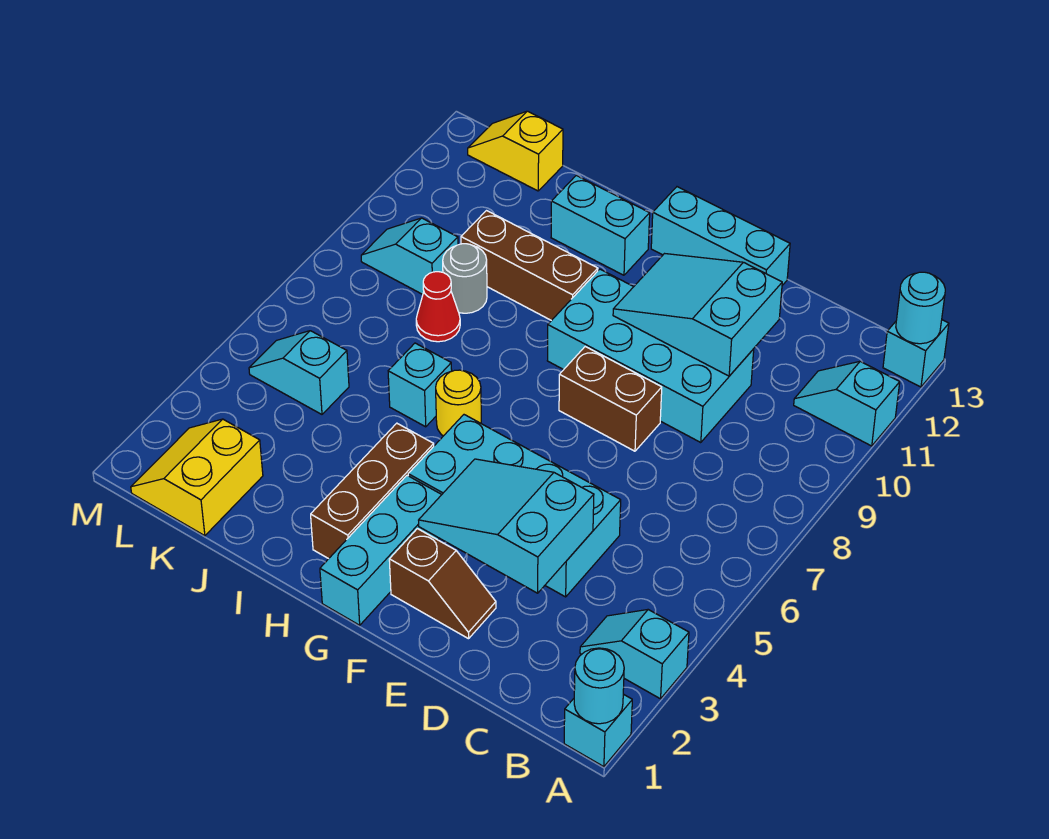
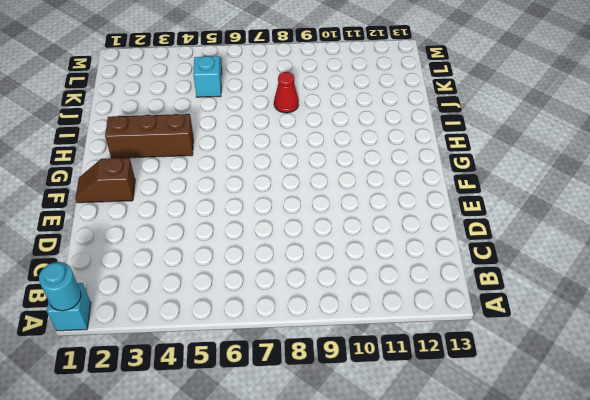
brown 1x2 slope [75,158,135,203] -> brown 1x2 slope turned to [389,529,496,639]
none -> cyan 1x2 slope [580,610,689,699]
none -> cyan 1x2 slope [794,361,900,446]
none -> cyan 1x1 brick [883,320,949,387]

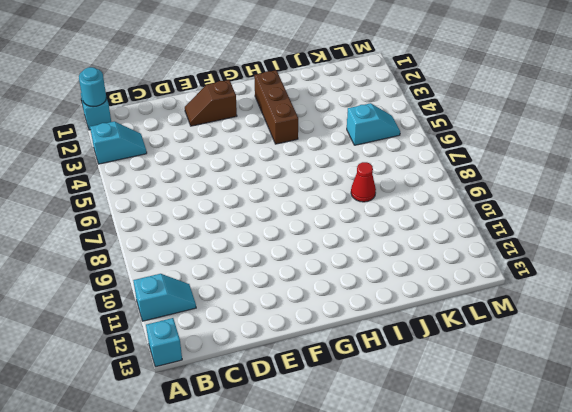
none -> cyan 2x4 brick [408,415,621,597]
none -> cyan 2x4 brick [547,269,754,443]
none -> brown 1x2 brick [559,347,662,451]

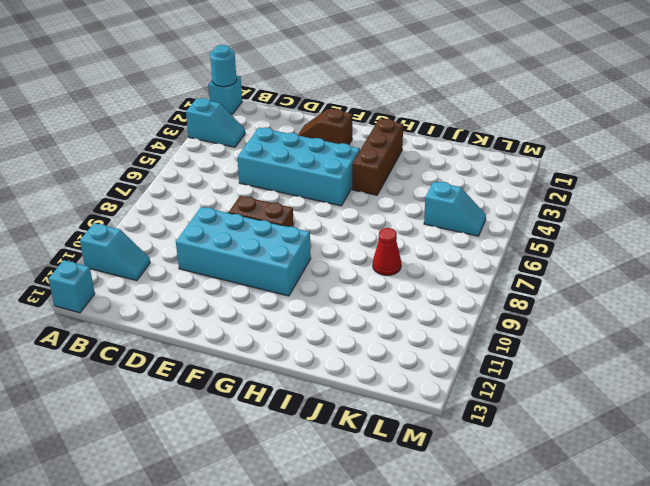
none -> cyan 1x3 brick [651,187,790,285]
none -> cyan 1x3 brick [320,475,442,625]
none -> yellow 1x1 round brick [436,370,481,436]

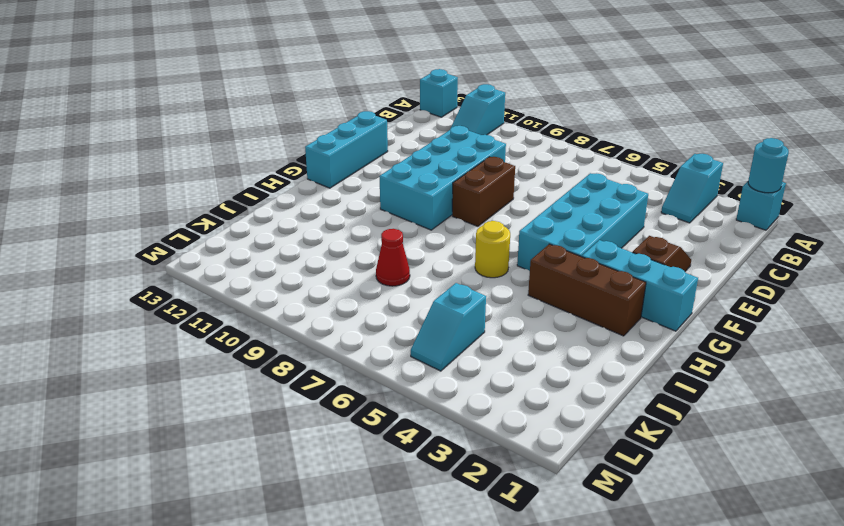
none -> brown 1x3 brick [461,211,598,321]
none -> cyan 1x2 brick [551,175,650,275]
none -> cyan 1x1 brick [388,343,452,427]

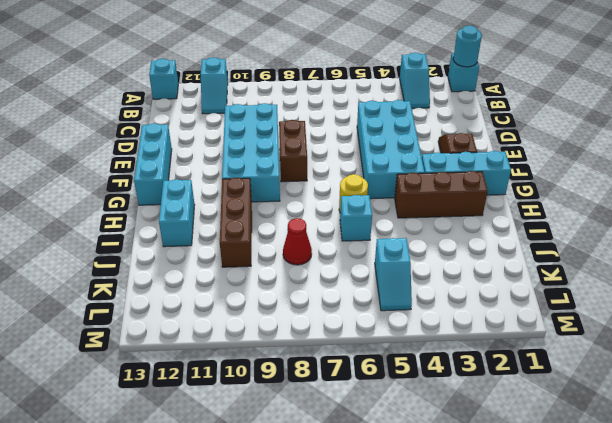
none -> grey 1x1 round brick [443,244,487,313]
none -> yellow 2x2 slope [131,419,263,536]
none -> cyan 1x2 slope [361,218,458,294]

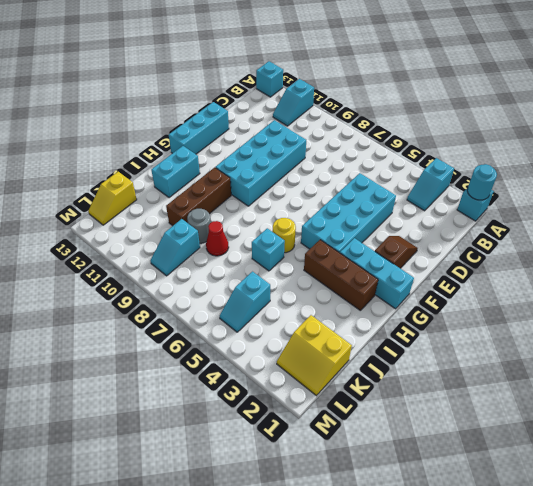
none -> brown 1x2 brick [559,347,662,451]
none -> cyan 1x1 round brick [896,272,945,344]
none -> cyan 2x3 slope [419,459,594,593]

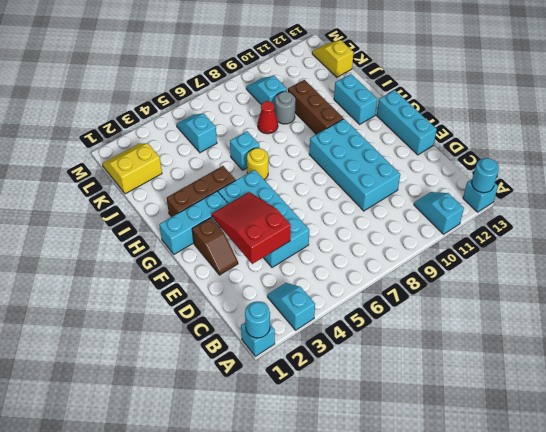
red 2x3 slope [212,192,291,264] -> cyan 2x3 slope [419,459,594,593]
none -> brown 1x2 brick [559,347,662,451]
none -> cyan 2x3 slope [613,254,782,376]

